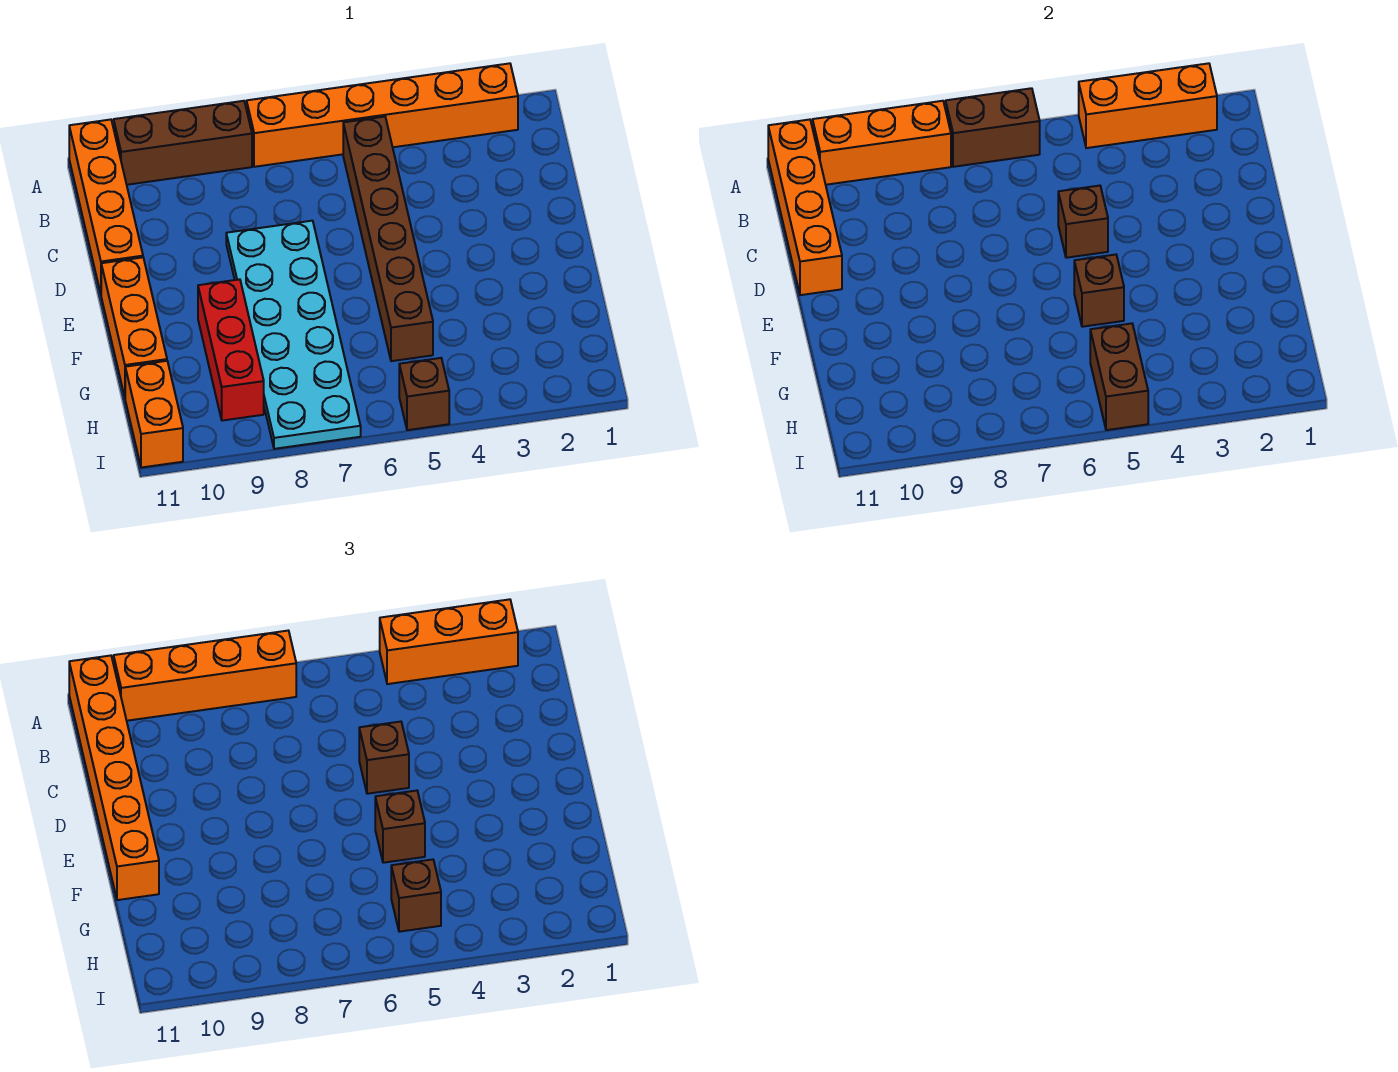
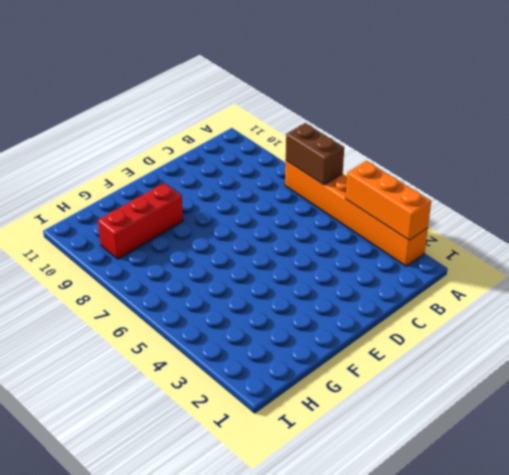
none -> brown 1x3 brick [114,101,252,185]
none -> orange 1x4 brick [69,120,143,294]
none -> brown 1x6 brick [343,117,433,361]

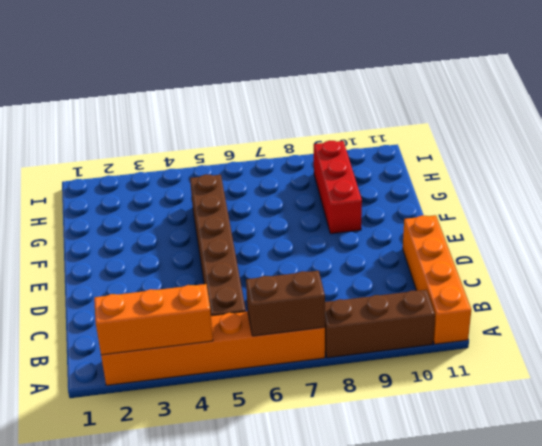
none -> cyan 2x6 plate [226,221,361,449]
none -> orange 1x3 brick [101,257,167,397]
none -> orange 1x2 brick [125,361,183,468]

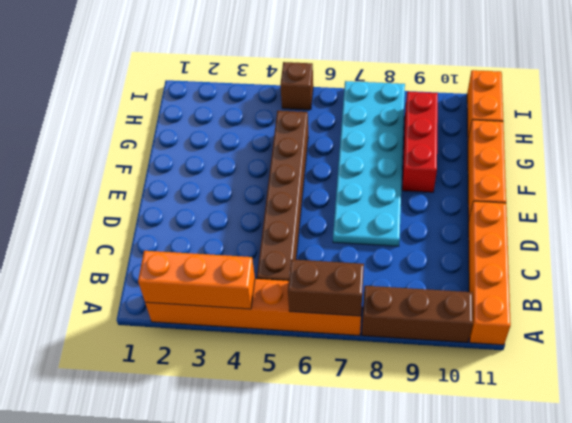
none -> orange 1x3 brick [813,101,951,185]
none -> orange 1x4 brick [768,120,842,295]
none -> brown 1x1 brick [1058,186,1108,258]

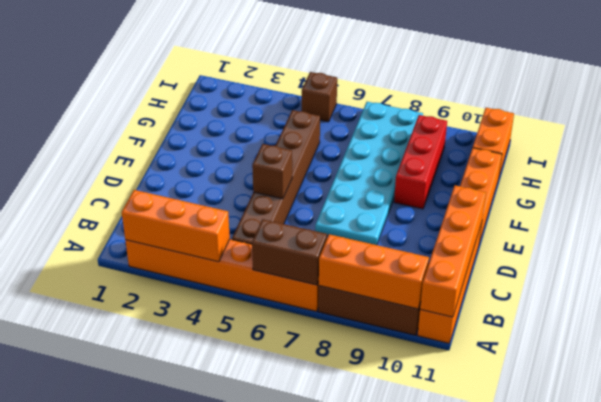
none -> brown 1x1 brick [1074,255,1124,327]
none -> brown 1x2 brick [1090,323,1148,430]
none -> orange 1x3 brick [380,599,518,684]

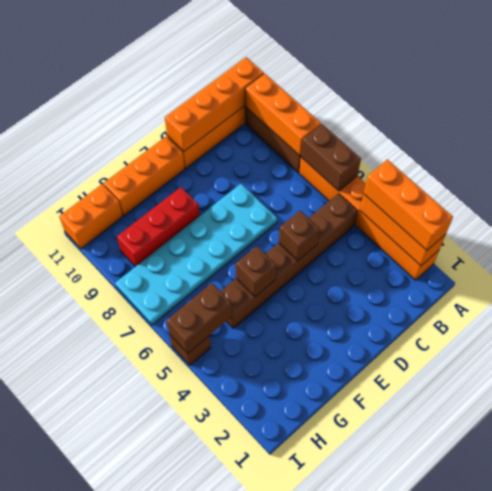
none -> orange 1x4 brick [114,631,296,721]
none -> orange 1x6 brick [69,656,159,900]
none -> brown 1x1 brick [359,722,409,794]

